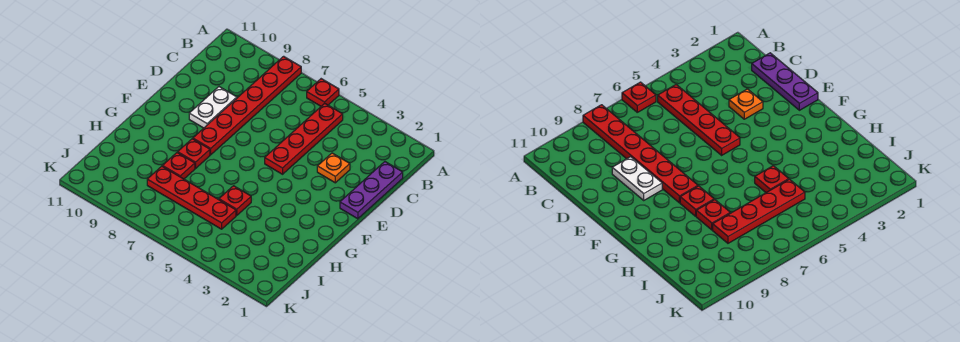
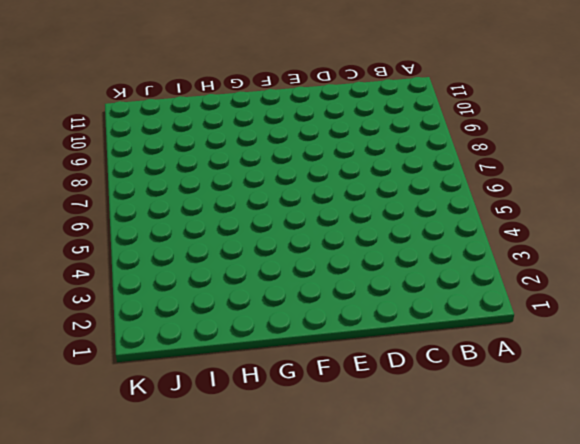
none -> red 1x1 plate [307,79,339,106]
none -> red 1x6 plate [193,56,301,155]

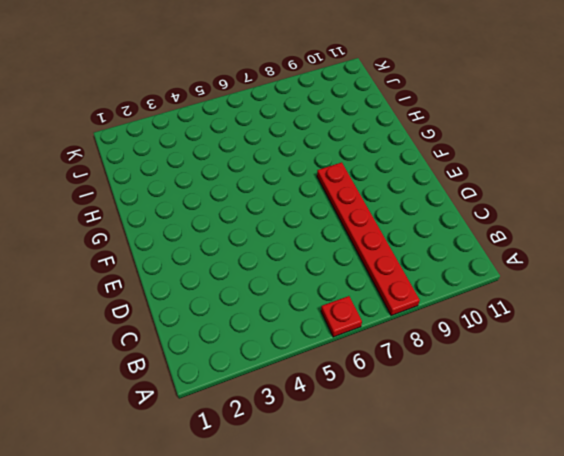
none -> red 1x4 plate [265,103,343,174]
none -> purple 1x3 plate [340,162,403,219]

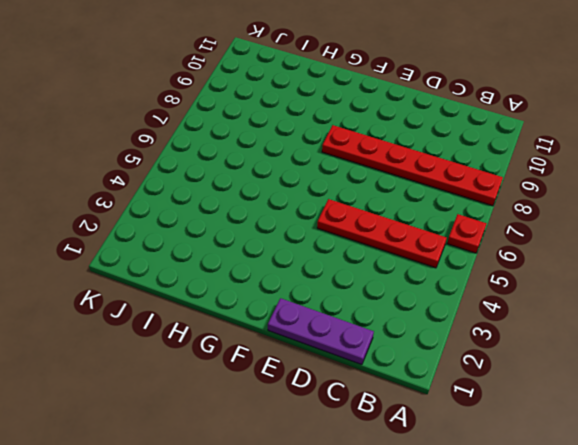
none -> orange 1x1 plate [317,153,350,183]
none -> white 1x2 plate [189,87,237,128]

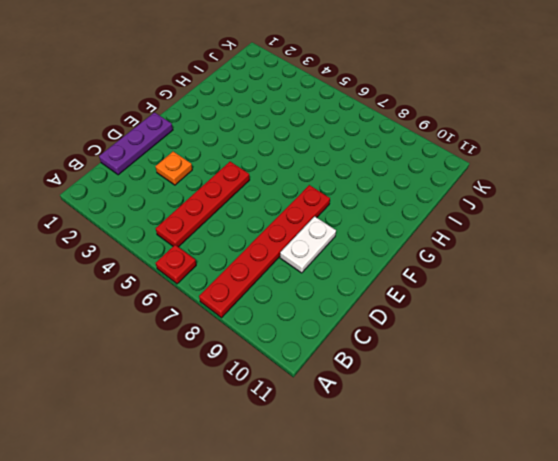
none -> red 1x1 plate [178,139,210,168]
none -> red 1x1 plate [219,186,251,215]

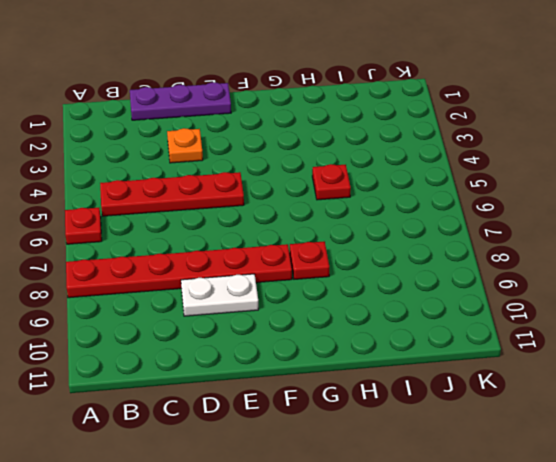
none -> red 1x1 plate [162,153,195,179]
none -> red 1x4 plate [147,166,236,229]

